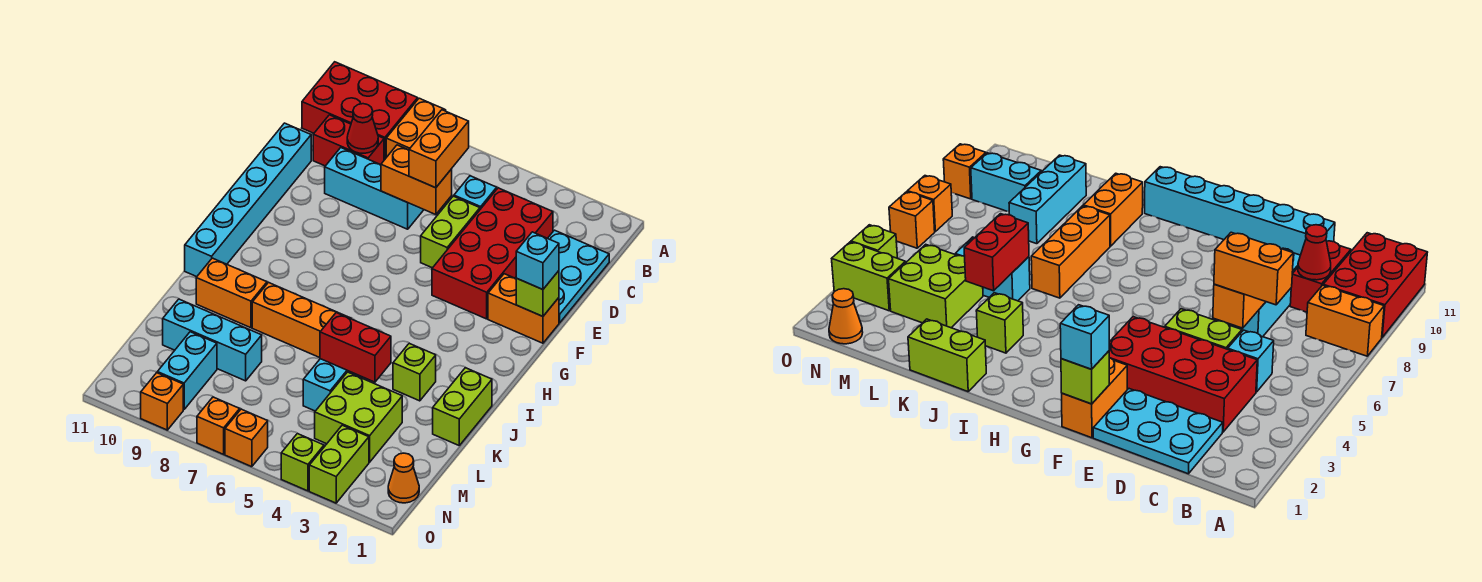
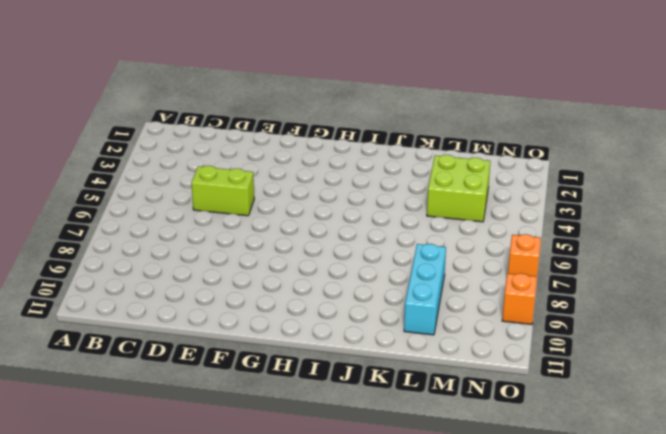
none -> orange 1x2 brick [386,98,446,157]
none -> red 2x3 brick [302,62,418,160]
none -> cyan 2x3 plate [515,230,609,323]
none -> red 2x4 brick [432,188,553,319]

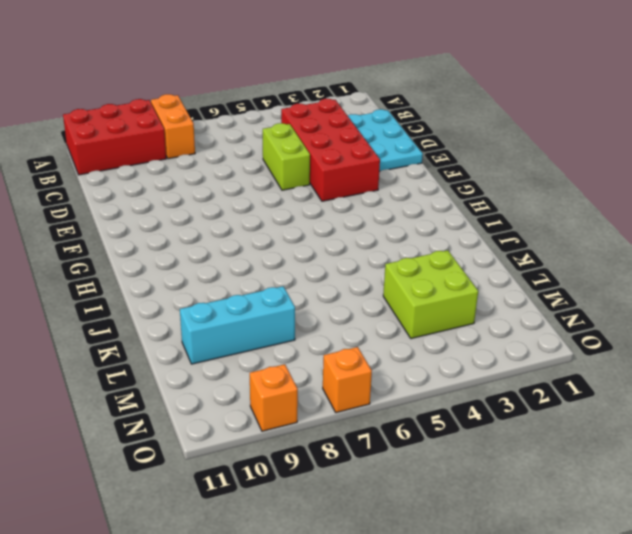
none -> cyan 1x1 brick [454,176,497,209]
none -> red 1x2 brick [313,115,384,166]
none -> cyan 1x3 brick [325,148,424,229]
none -> cyan 1x6 brick [185,123,311,277]

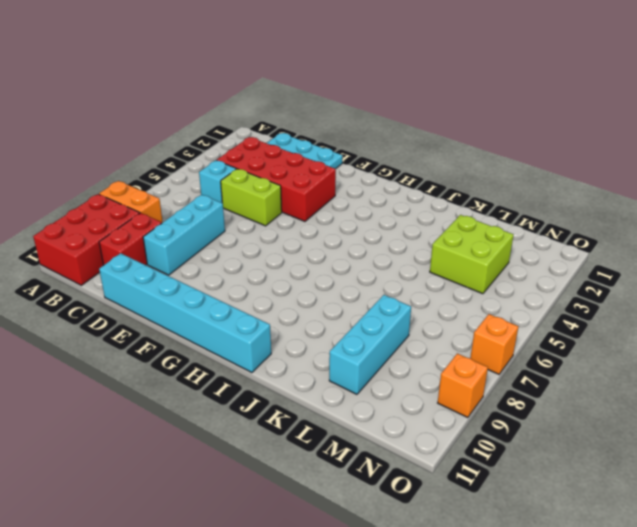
none -> orange 1x2 brick [488,274,559,343]
none -> lime 1x2 brick [433,368,492,445]
none -> lime 1x1 brick [393,343,436,401]
none -> orange 1x3 brick [252,282,351,358]

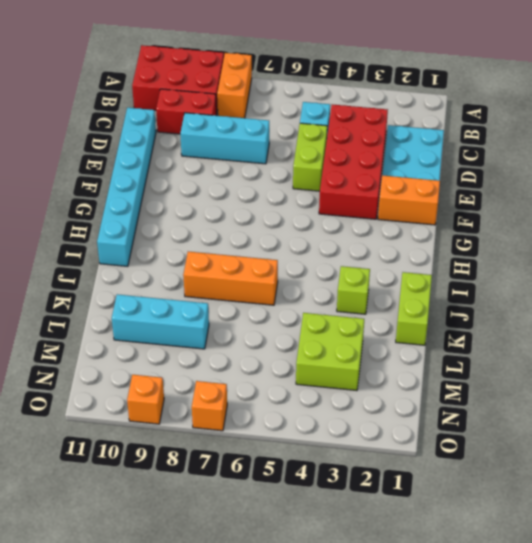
none -> orange 1x2 brick [196,258,267,328]
none -> cyan 1x2 brick [303,359,363,411]
none -> cyan 1x2 brick [157,332,217,410]
none -> orange 1x1 cone [388,453,419,503]

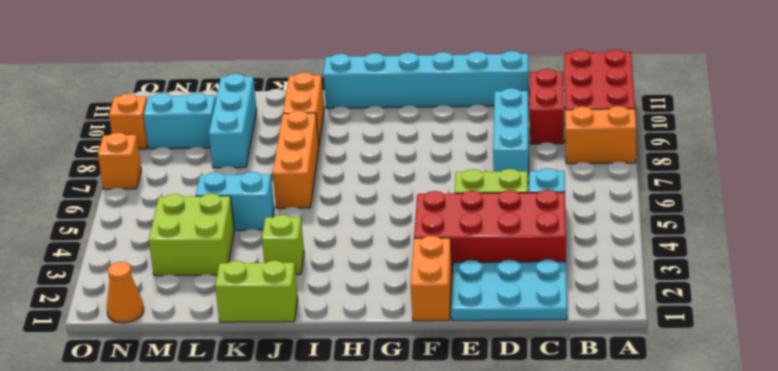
none -> lime 1x2 brick [309,425,369,503]
none -> lime 1x1 brick [281,434,324,491]
none -> orange 1x1 brick [225,409,268,467]
none -> red 1x1 cone [347,104,378,153]

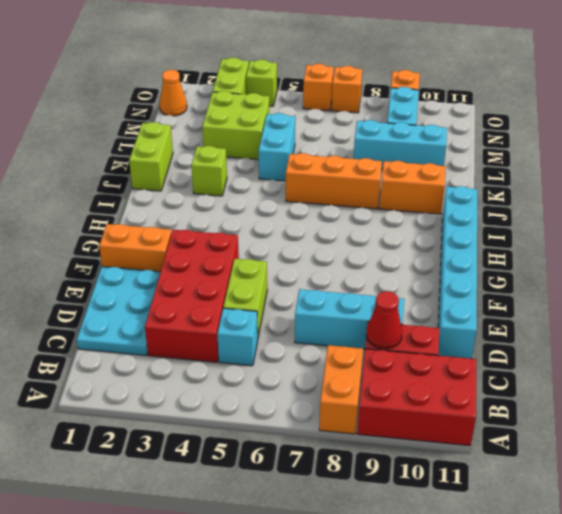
none -> orange 1x2 brick [381,145,452,215]
none -> lime 1x1 brick [516,271,559,316]
none -> red 1x2 brick [320,313,391,382]
none -> orange 1x2 brick [409,110,469,188]

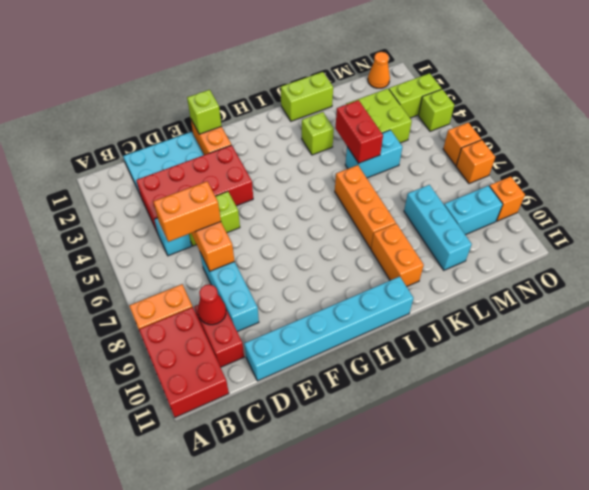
none -> cyan 1x1 brick [516,232,559,290]

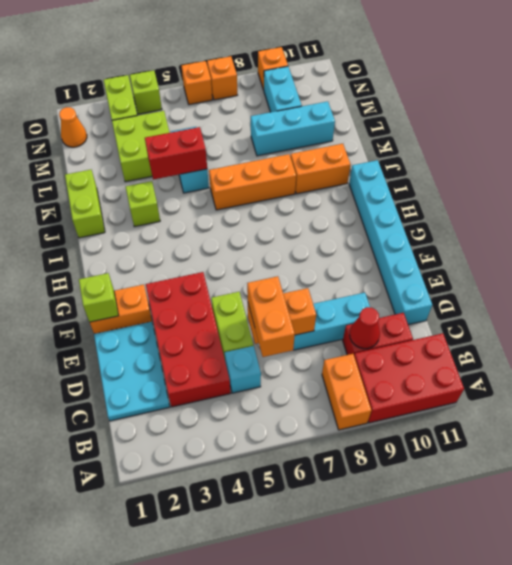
none -> cyan 1x1 brick [516,232,559,290]

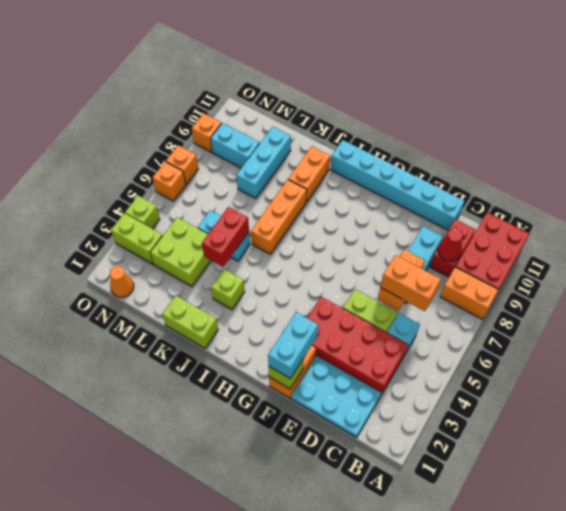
cyan 1x2 brick [268,312,318,378] -> cyan 1x1 brick [516,232,559,290]

